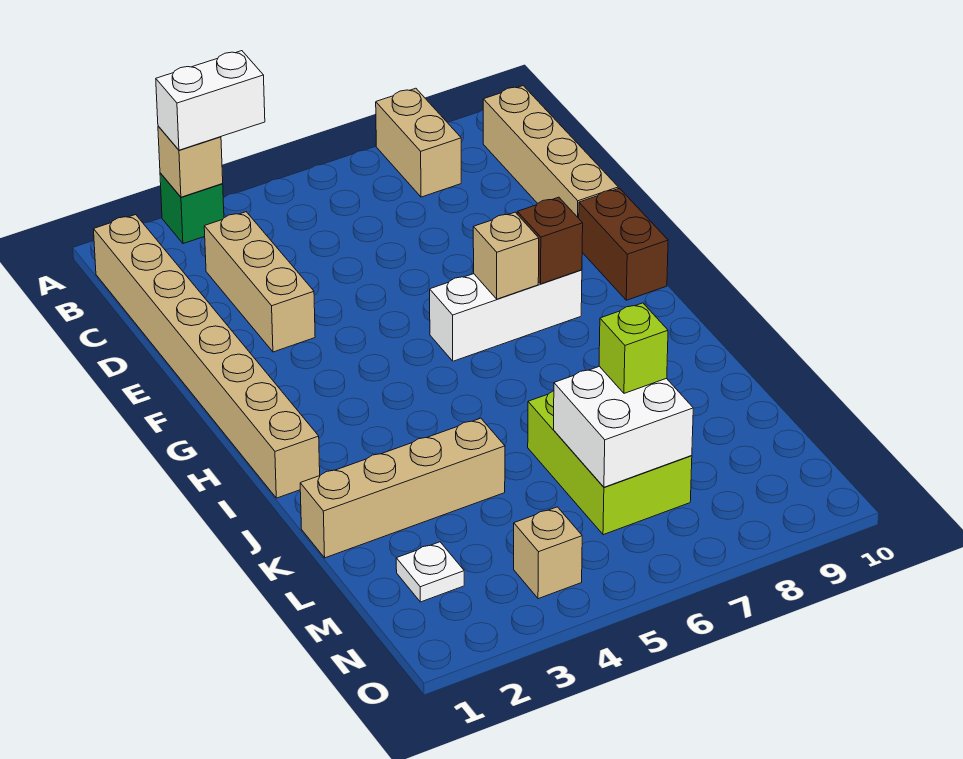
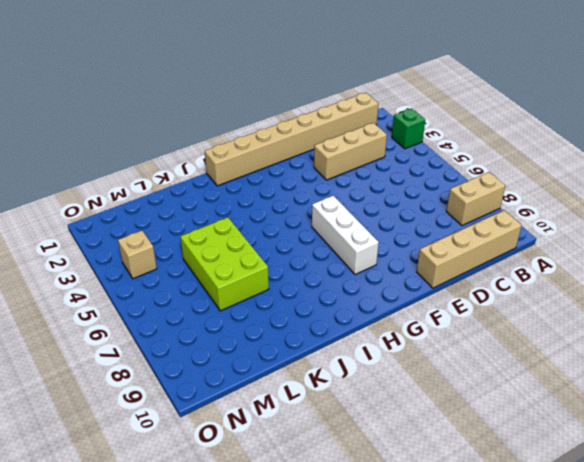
lime 2x3 brick [180,217,269,311] -> lime 2x3 brick turned to [528,391,692,535]
none -> brown 1x2 brick [579,188,668,300]
none -> tan 1x4 brick [300,418,505,558]
none -> white 1x1 plate [396,542,464,602]

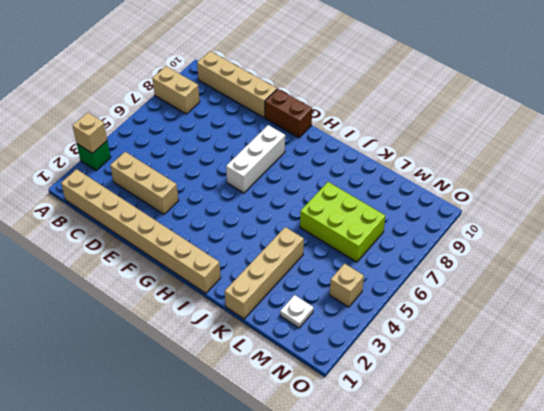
none -> tan 1x1 brick [473,212,539,299]
none -> brown 1x1 brick [517,197,583,284]
none -> white 2x2 brick [554,366,693,487]

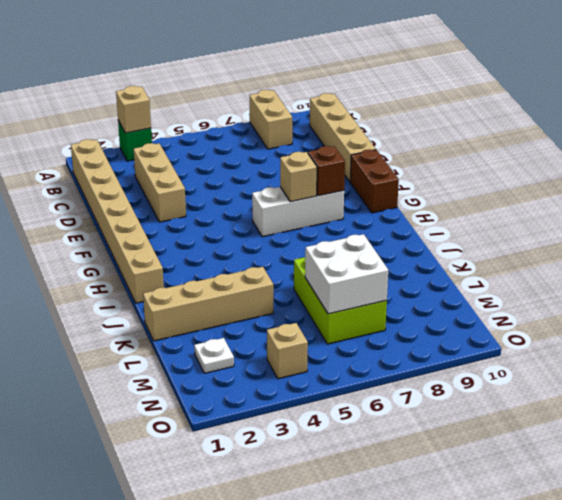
none -> white 1x2 brick [156,51,265,150]
none -> lime 1x1 brick [599,303,668,393]

